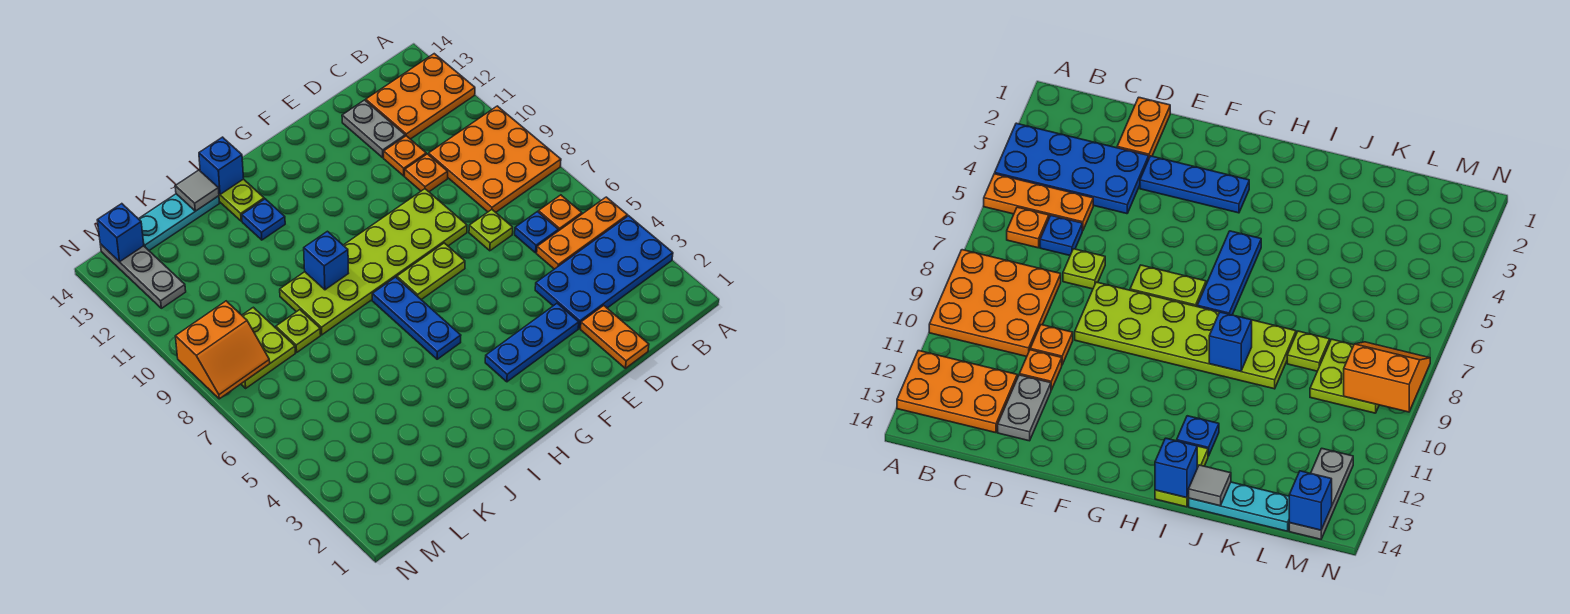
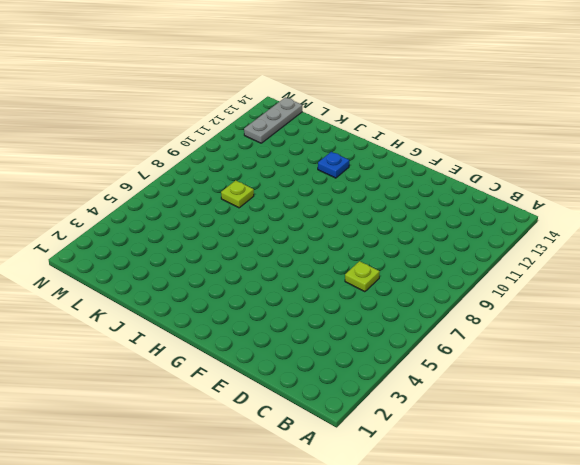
none -> blue 2x4 plate [535,216,673,328]
none -> orange 1x3 plate [537,197,627,269]
none -> orange 3x3 plate [428,106,561,212]

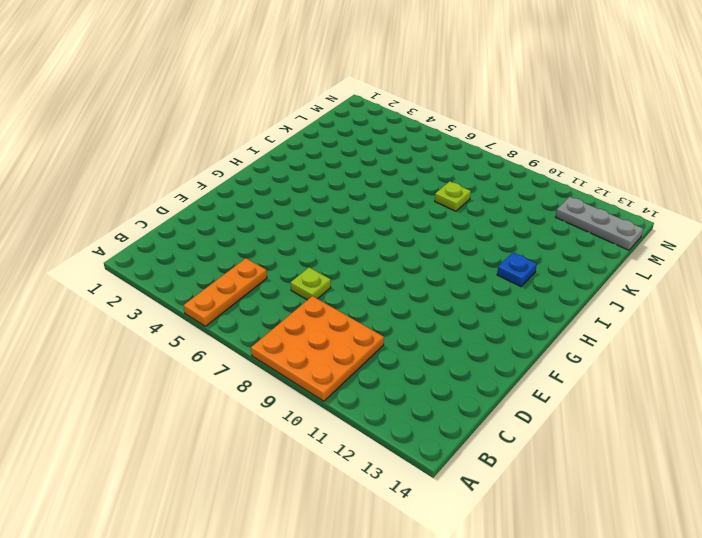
none -> blue 2x4 plate [535,216,673,328]
none -> orange 2x3 plate [366,54,475,139]
none -> orange 1x1 plate [539,195,582,231]

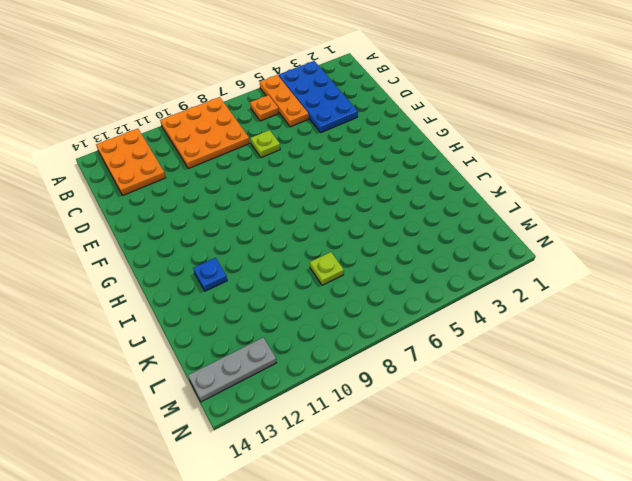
none -> blue 1x1 plate [515,212,558,253]
none -> orange 1x2 plate [580,306,649,368]
none -> orange 1x1 plate [405,154,448,192]

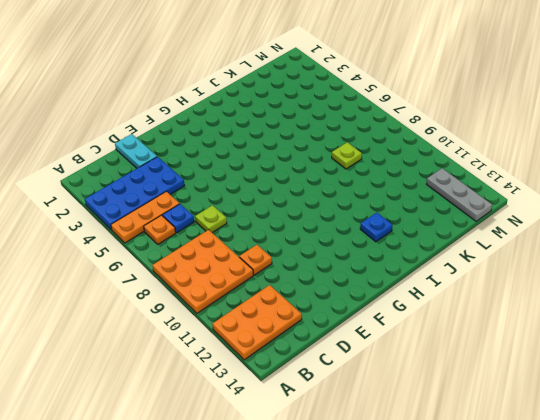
cyan 1x2 plate [115,134,157,168] -> orange 1x2 plate [580,306,649,368]
none -> orange 1x1 plate [384,136,426,176]
none -> grey 1x2 plate [342,100,405,158]
none -> blue 1x3 plate [485,303,579,382]

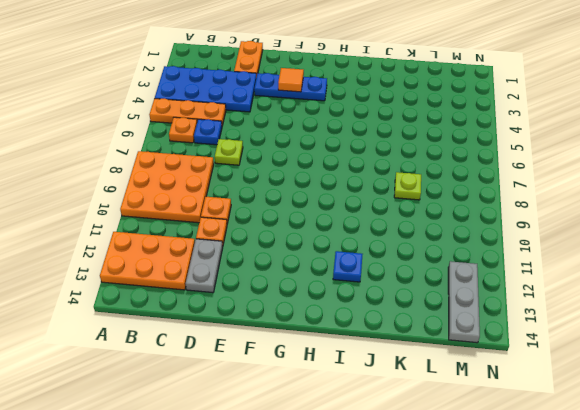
orange 1x1 tile [278,68,304,92] -> none
none -> lime 2x6 plate [280,189,467,335]
none -> lime 1x2 plate [397,243,465,300]
none -> blue 1x3 plate [372,277,461,359]

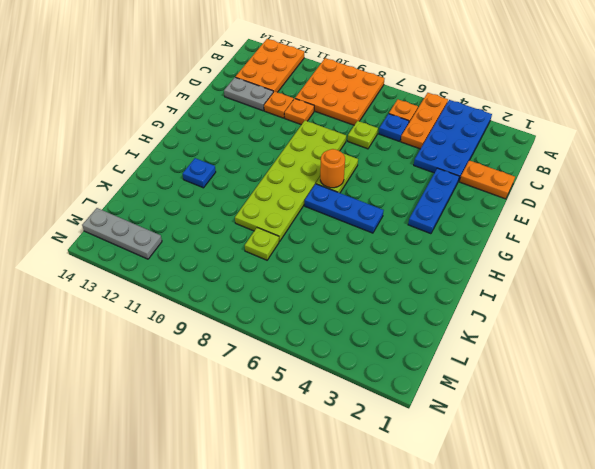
orange 1x1 round brick [320,149,345,188] -> none
none -> lime 1x2 plate [219,179,264,221]
none -> cyan 1x3 plate [139,194,220,250]
none -> lime 2x2 plate [241,307,295,388]

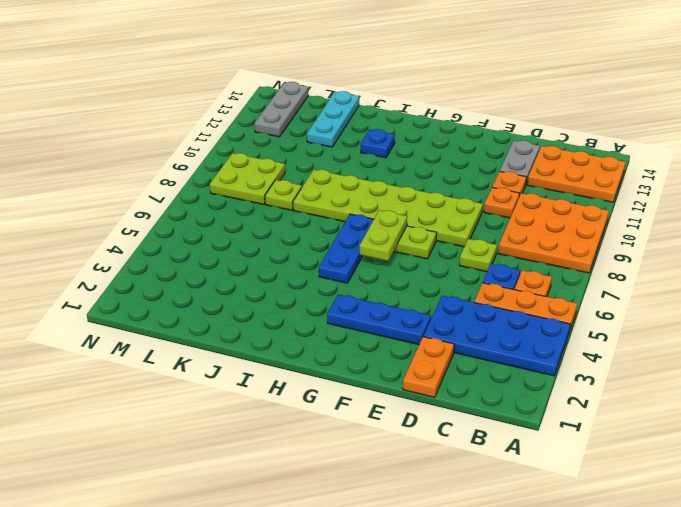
lime 1x2 plate [360,210,407,261] -> lime 1x2 plate moved to [219,179,264,221]
cyan 1x3 plate [307,91,359,147] -> cyan 1x3 plate turned to [139,194,220,250]
none -> blue 1x1 brick [304,231,349,290]
none -> blue 1x1 brick [199,137,244,194]
none -> grey 1x1 tile [175,170,219,211]

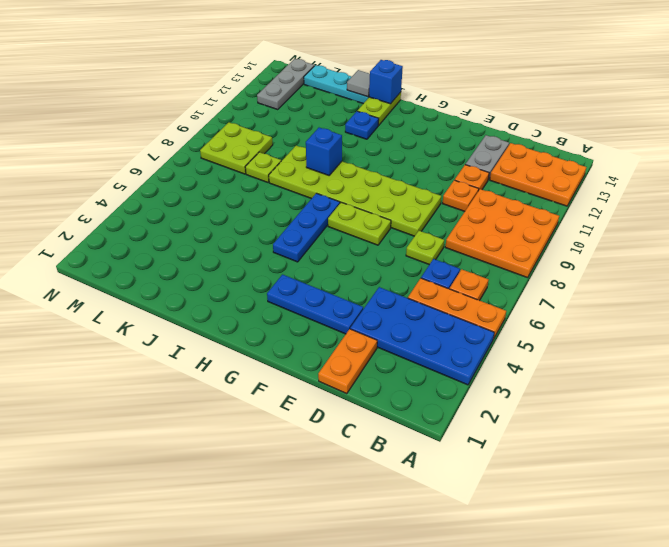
none -> orange 2x2 slope [175,301,270,399]
none -> blue 1x1 brick [97,204,144,262]

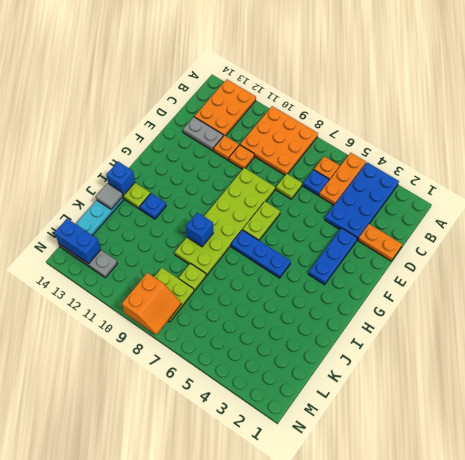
blue 1x2 brick [55,219,101,264] -> blue 1x1 brick [97,204,144,262]

